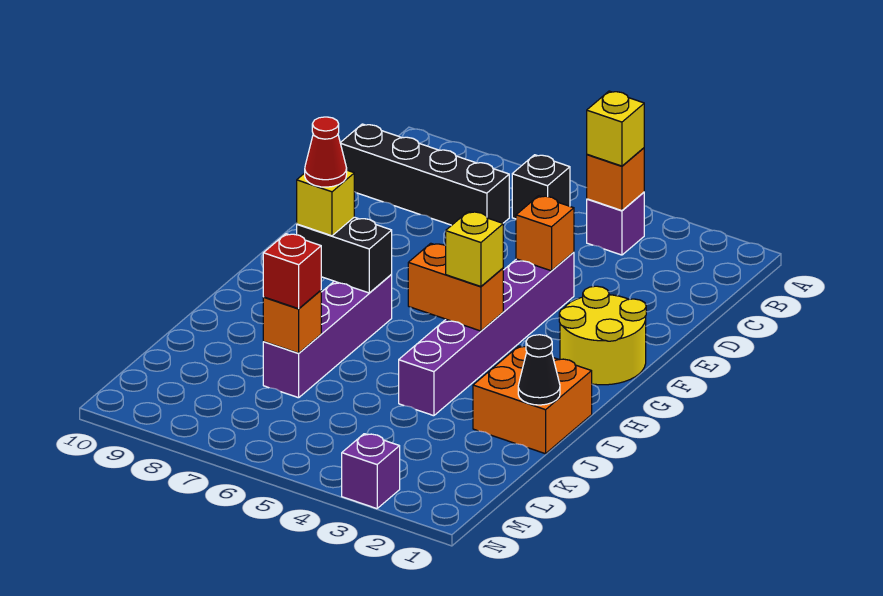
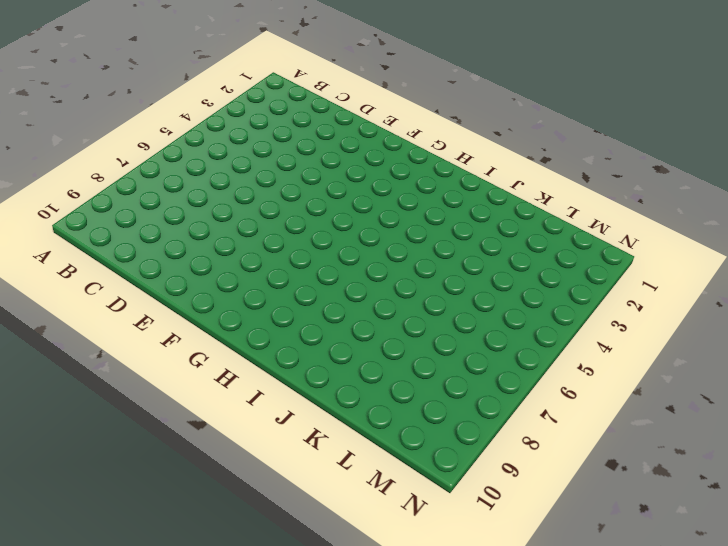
none -> purple 1x1 brick [587,192,644,255]
none -> black 1x1 brick [512,155,570,219]
none -> black 1x4 brick [341,124,509,225]

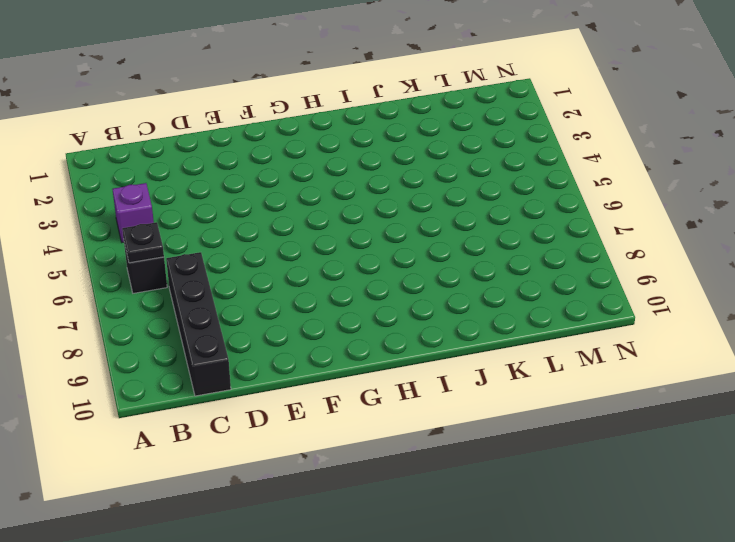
black 1x1 plate [122,222,164,263] -> none
none -> purple 1x6 brick [399,252,574,416]
none -> yellow 2x2 round brick [559,286,646,385]
none -> purple 1x4 brick [263,274,392,398]

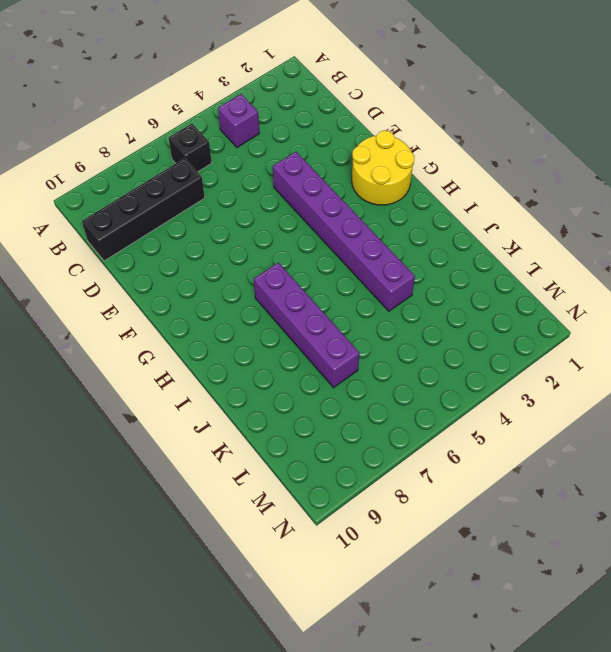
none -> orange 2x2 brick [473,346,592,454]
none -> purple 1x1 brick [342,434,400,509]
none -> orange 1x1 brick [587,148,644,211]

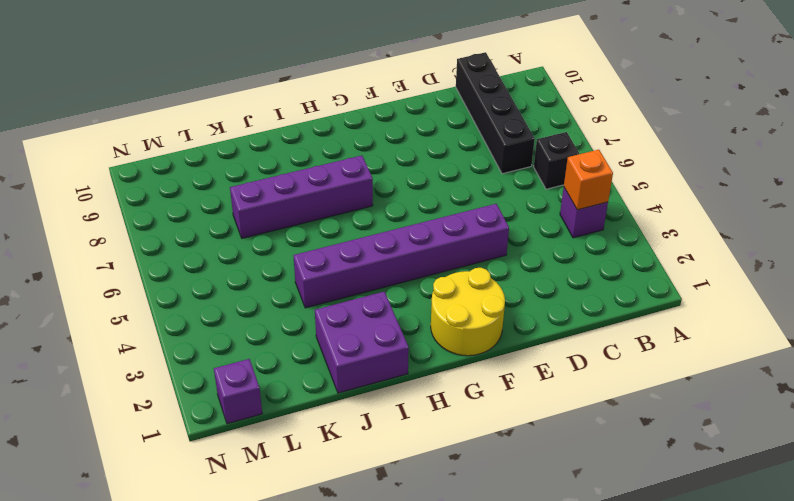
purple 2x2 brick [315,292,409,393] -> orange 2x2 brick [473,346,592,454]
purple 1x1 brick [214,359,262,424] -> purple 1x1 brick moved to [342,434,400,509]
none -> orange 1x1 brick [516,196,574,271]
none -> orange 1x2 brick [408,243,503,331]
none -> black 1x2 brick [297,217,392,293]

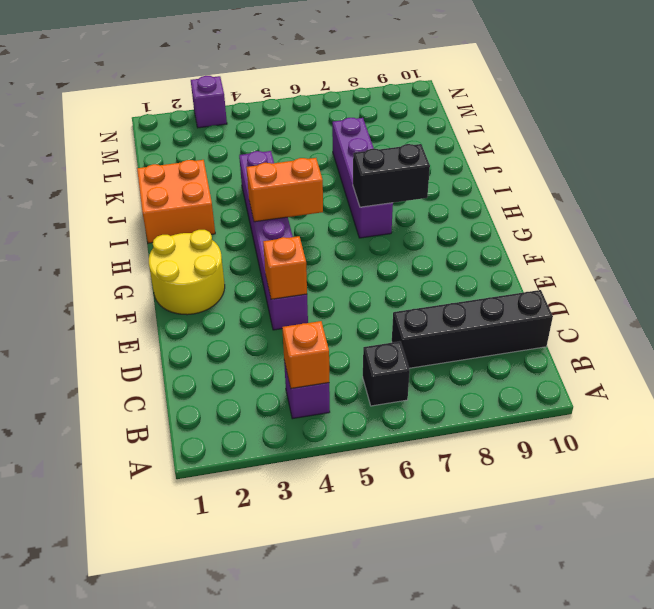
none -> black 1x1 cone [518,335,560,405]
none -> orange 1x1 brick [263,290,321,353]
none -> yellow 1x1 brick [587,91,644,166]

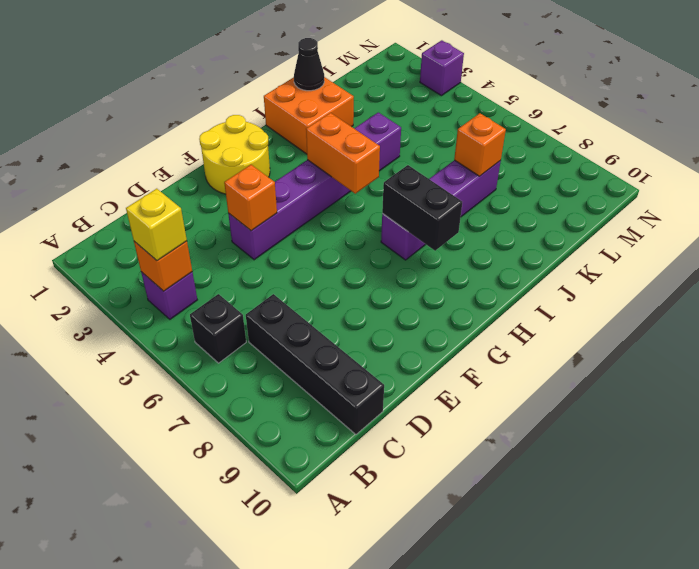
none -> yellow 1x1 brick [445,212,503,286]
none -> yellow 1x1 brick [297,170,354,236]
none -> red 1x1 brick [263,234,321,309]

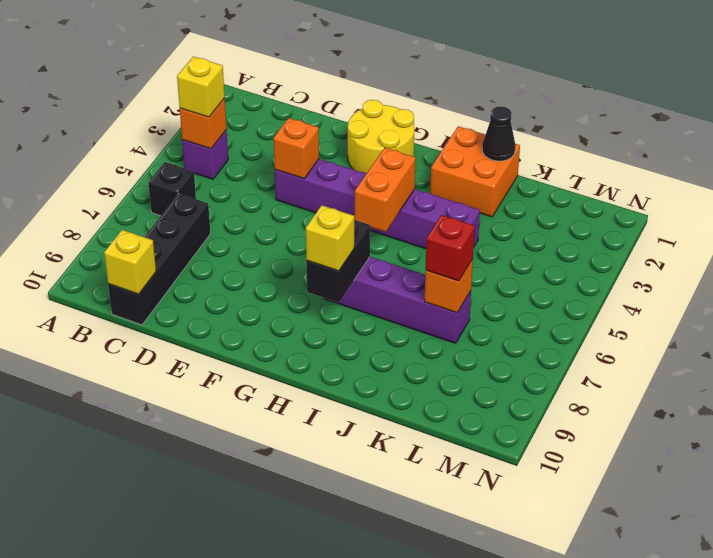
yellow 1x1 brick [104,230,156,294] -> yellow 1x1 brick moved to [445,212,503,286]
none -> purple 1x1 brick [342,434,400,509]
none -> red 1x1 cone [305,117,347,187]

